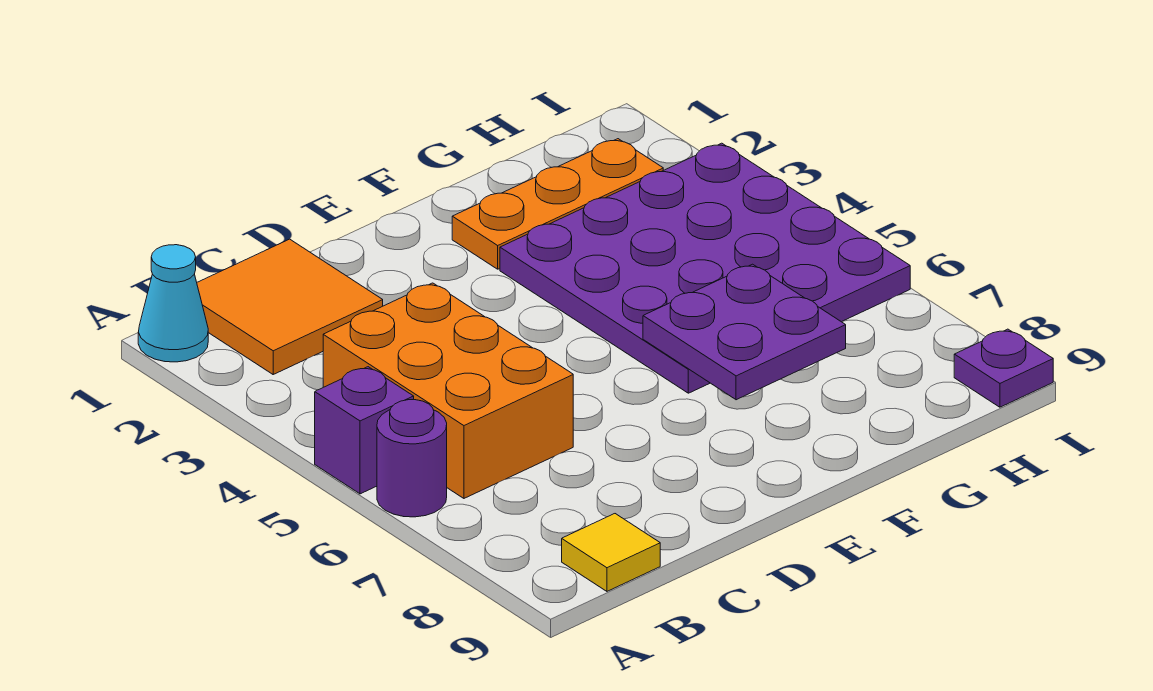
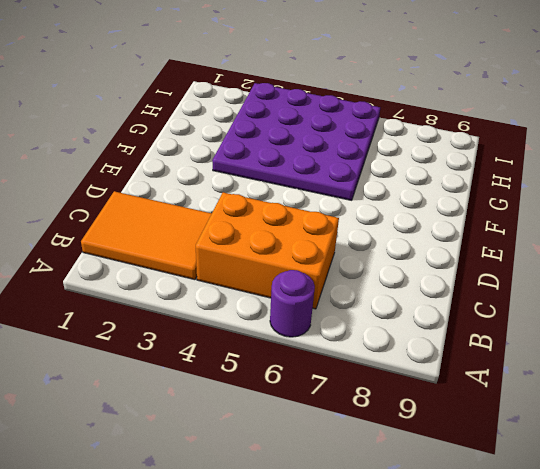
orange 2x3 tile [81,191,212,280] -> orange 2x2 tile [197,239,383,374]
none -> cyan 1x1 cone [138,245,208,362]
none -> purple 1x1 brick [315,367,414,494]

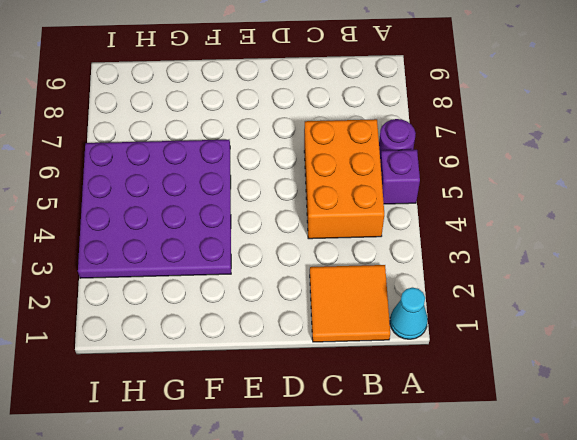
none -> yellow 1x1 tile [562,514,660,591]
none -> orange 1x3 plate [452,139,663,269]

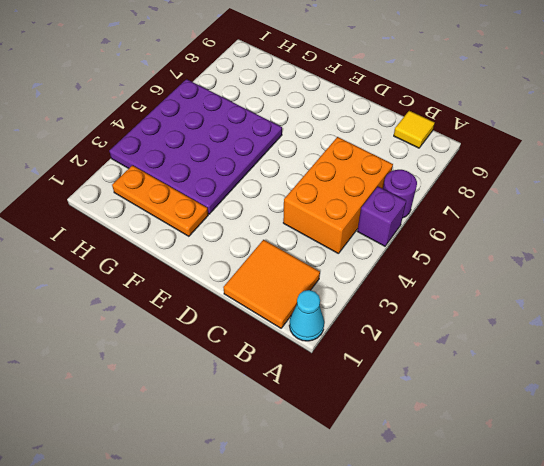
none -> purple 1x1 plate [954,329,1053,407]
none -> purple 2x2 plate [643,264,846,400]

